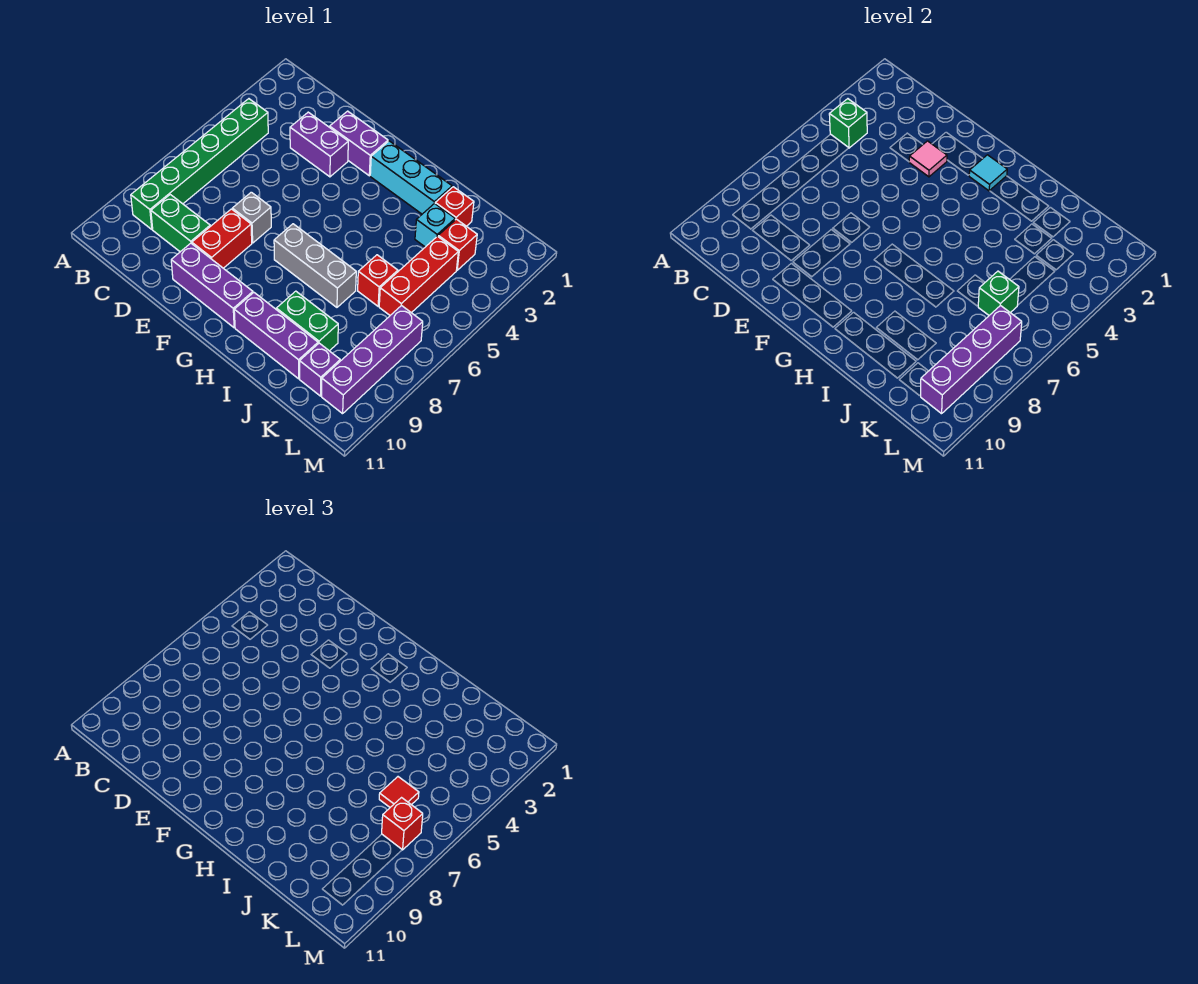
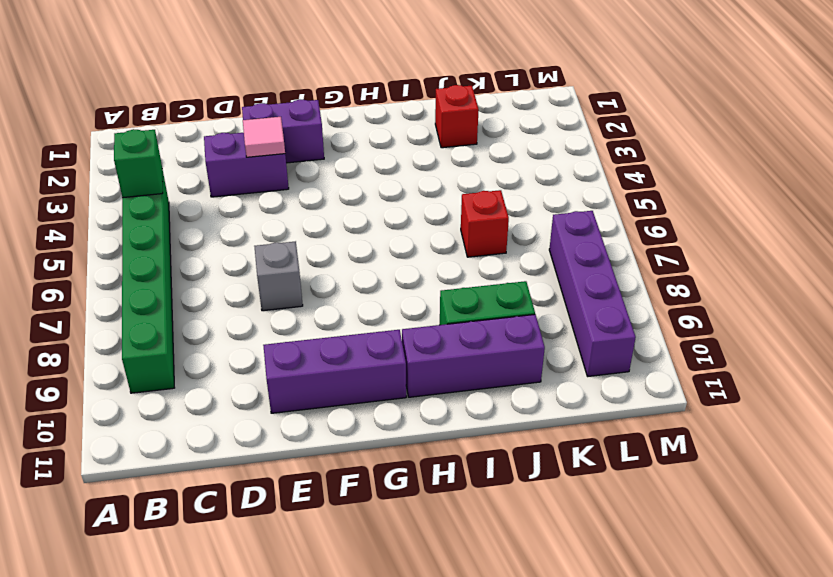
none -> green 1x2 brick [151,195,210,252]
none -> red 1x2 brick [192,209,252,268]
none -> cyan 1x3 brick [370,141,452,214]

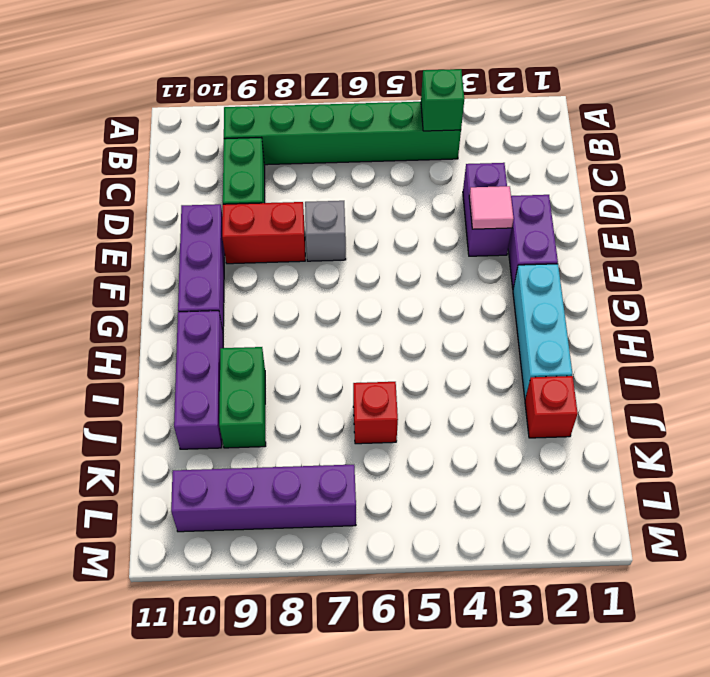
none -> grey 1x3 brick [274,224,356,307]
none -> cyan 1x1 brick [415,203,455,247]
none -> red 1x1 brick [438,219,477,270]

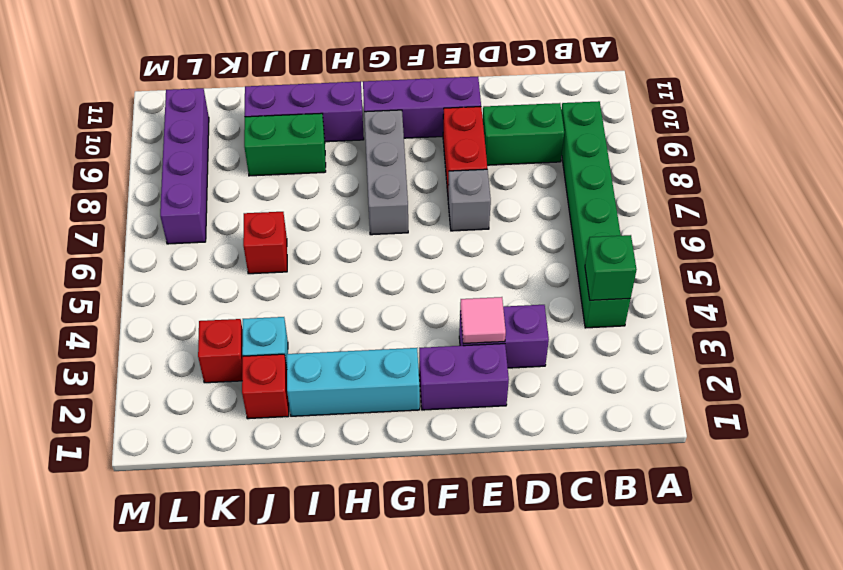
grey 1x3 brick [364,110,408,235] -> grey 1x3 brick turned to [274,224,356,307]
none -> red 1x3 brick [379,236,458,315]
none -> purple 1x1 brick [300,343,340,396]
none -> cyan 1x1 tile [969,155,1007,191]

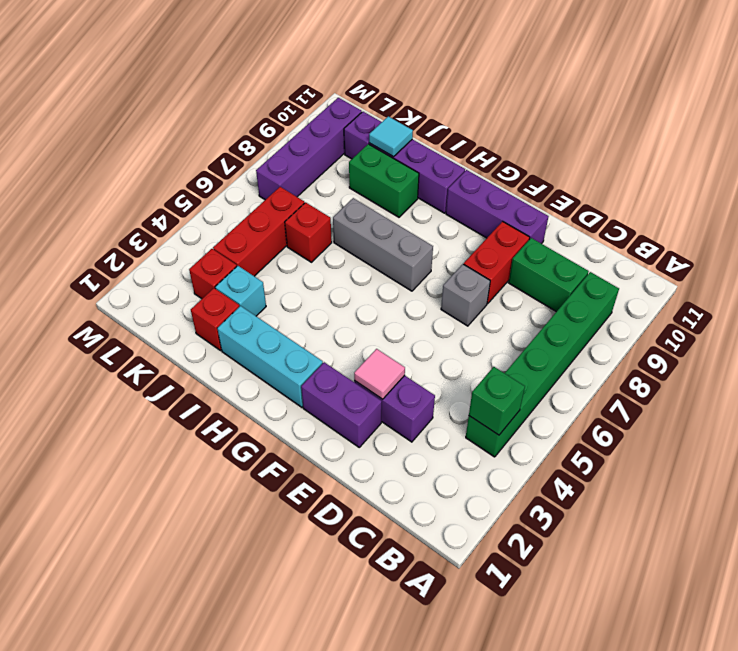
cyan 1x1 tile [369,116,413,157] -> cyan 1x1 tile moved to [969,155,1007,191]
none -> green 1x1 brick [978,271,1019,315]
none -> purple 1x4 brick [921,305,1022,414]
none -> red 1x1 tile [379,777,419,807]

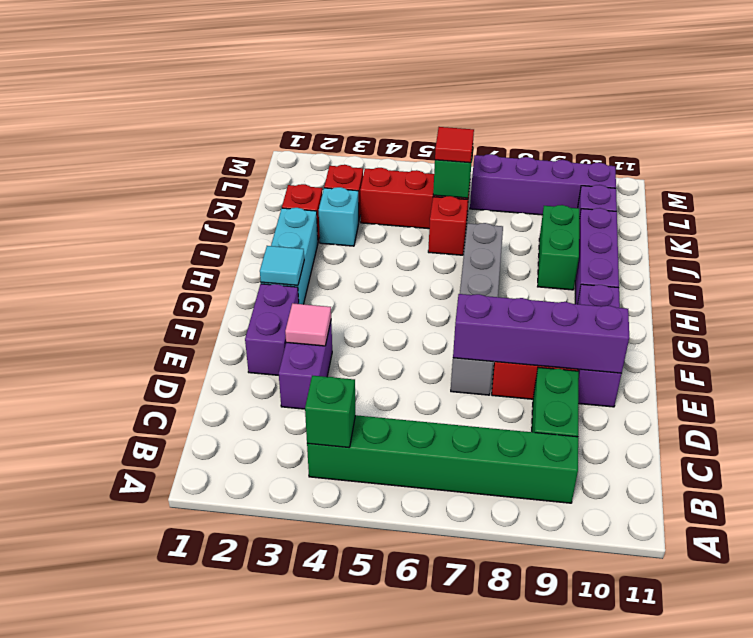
purple 1x4 brick [453,294,629,373] -> purple 1x4 brick moved to [921,305,1022,414]
none -> red 1x1 brick [382,798,423,850]

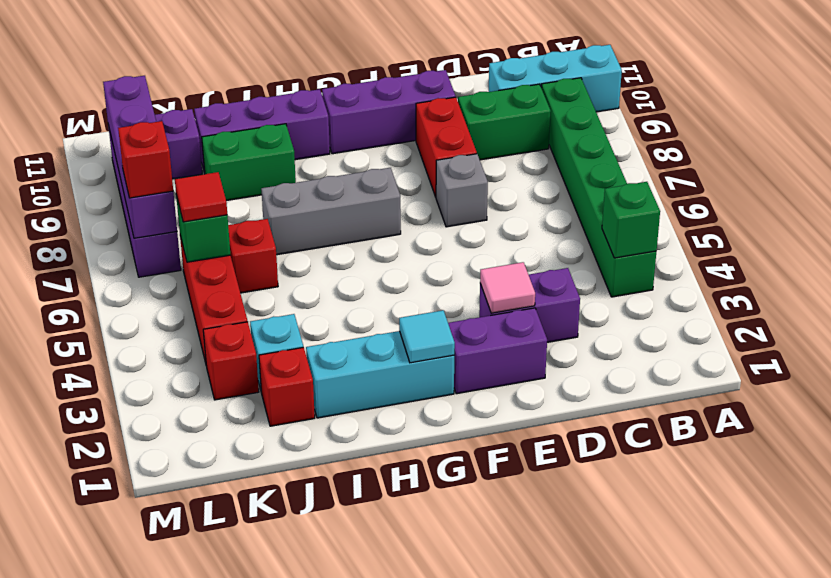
cyan 1x3 brick [489,45,622,112] -> none

